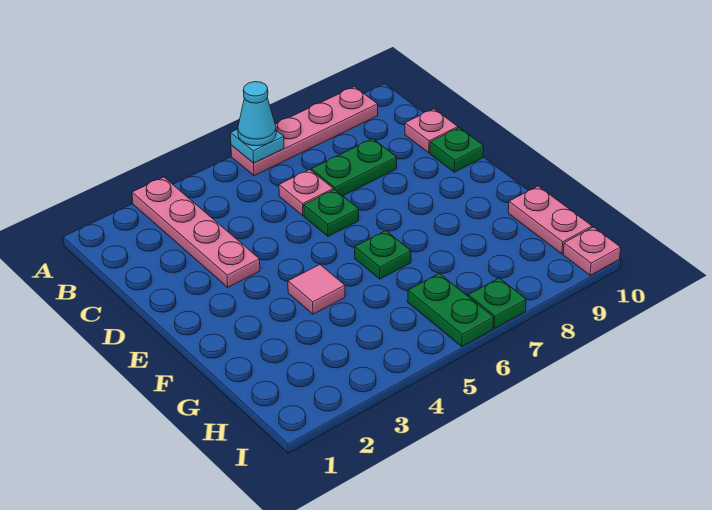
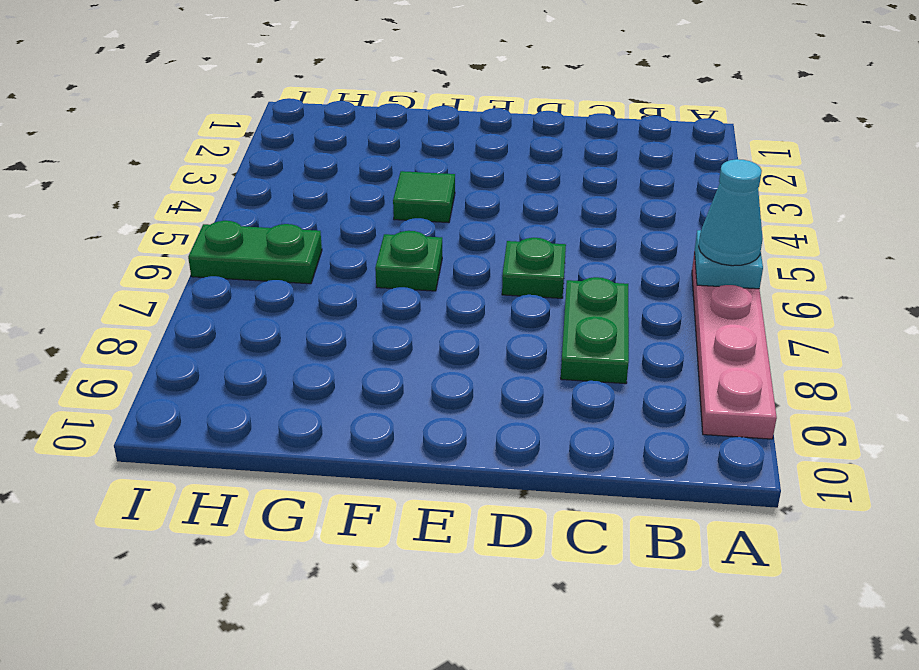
green 1x1 tile [393,171,455,223] -> pink 1x1 tile [288,265,345,314]
none -> pink 1x4 plate [132,177,260,287]
none -> pink 1x1 plate [279,170,333,216]
none -> pink 1x1 plate [405,109,458,153]

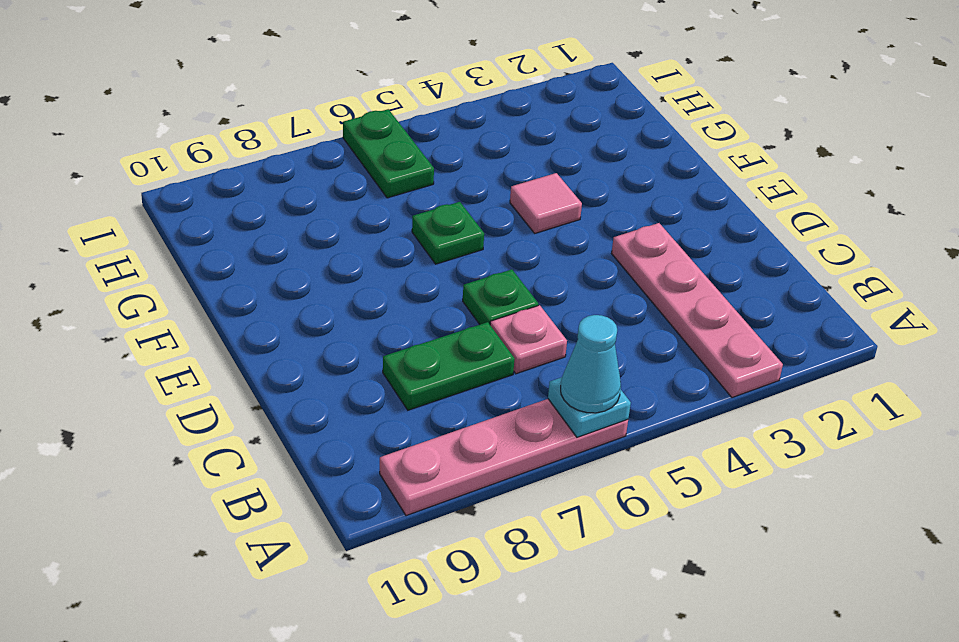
none -> pink 1x1 plate [405,109,458,153]
none -> green 1x1 plate [430,128,484,172]
none -> pink 1x2 plate [508,186,592,254]

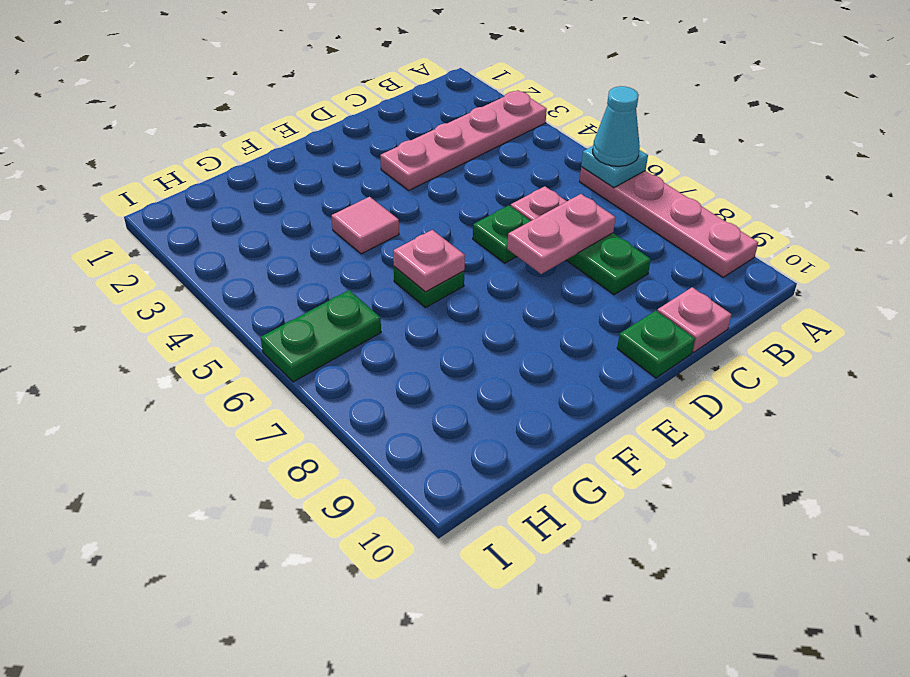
pink 1x2 plate [507,194,616,274] -> pink 1x2 plate moved to [508,186,592,254]
pink 1x1 plate [393,230,465,292] -> pink 1x1 plate moved to [563,227,621,275]
none -> green 1x1 plate [468,278,526,328]

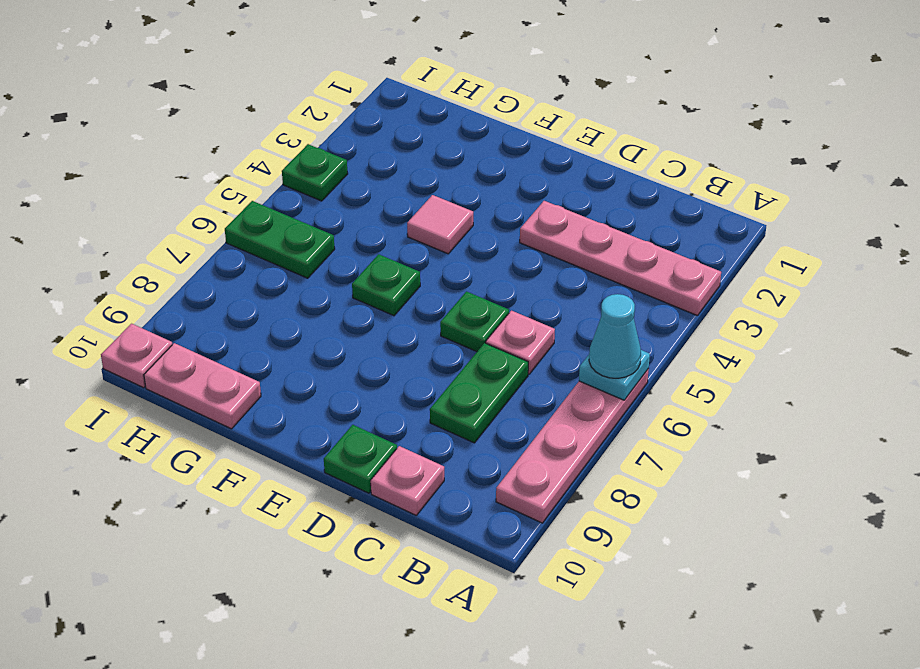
green 1x1 plate [282,144,348,201] -> green 1x1 plate moved to [468,278,526,328]

